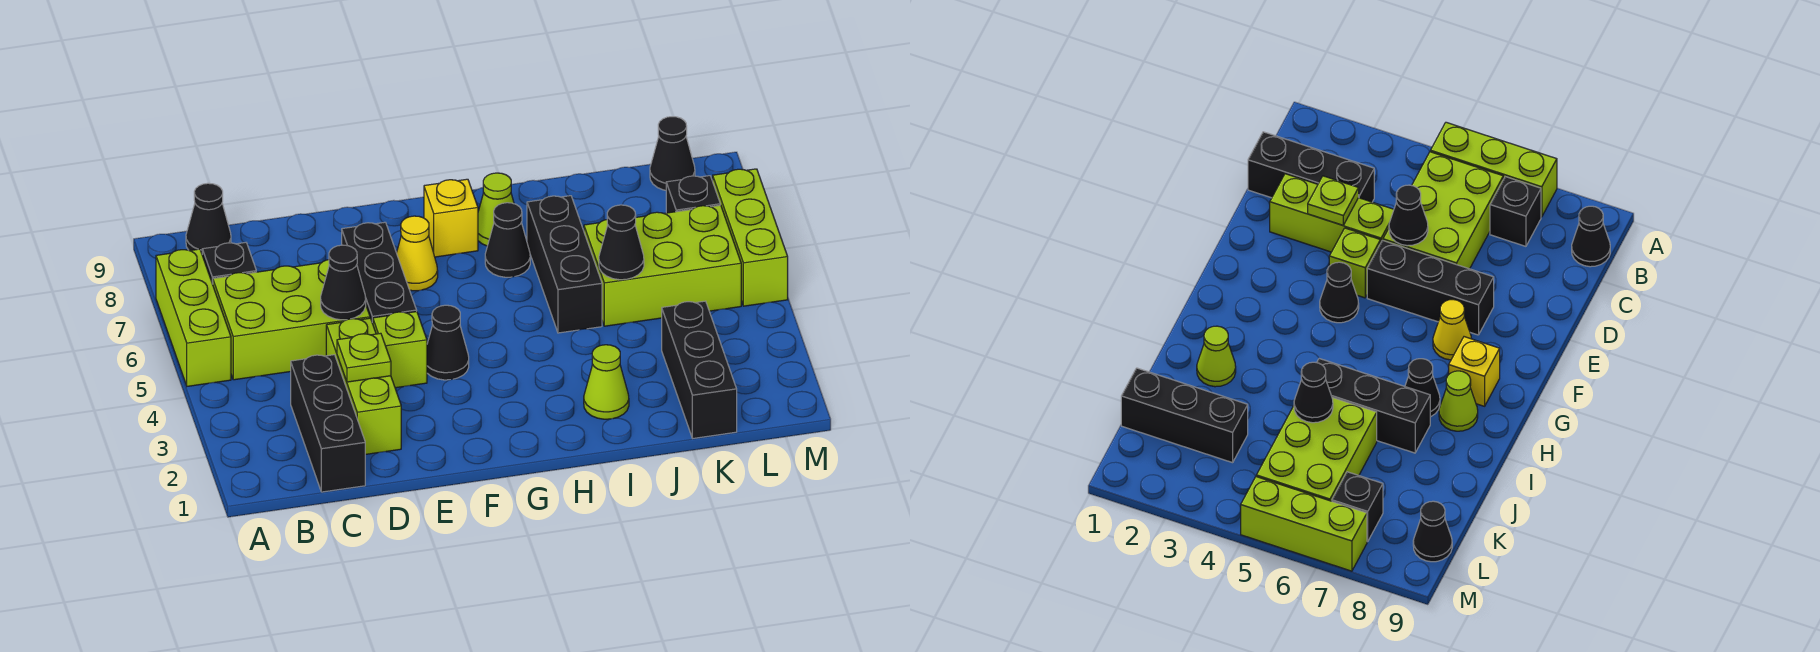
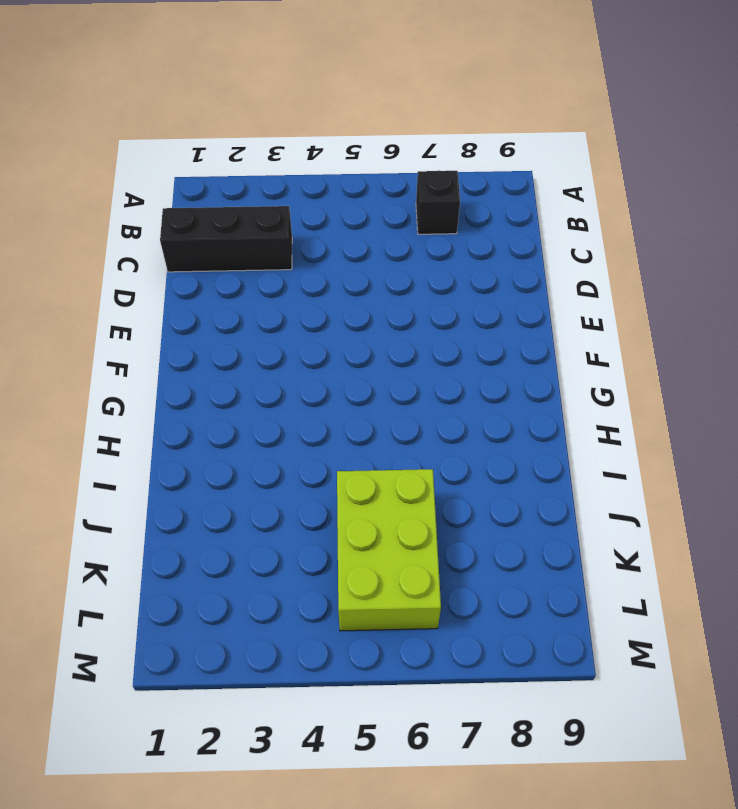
none -> lime 1x3 brick [156,249,231,386]
none -> lime 2x3 brick [213,260,370,380]
none -> black 1x1 cone [186,183,231,253]

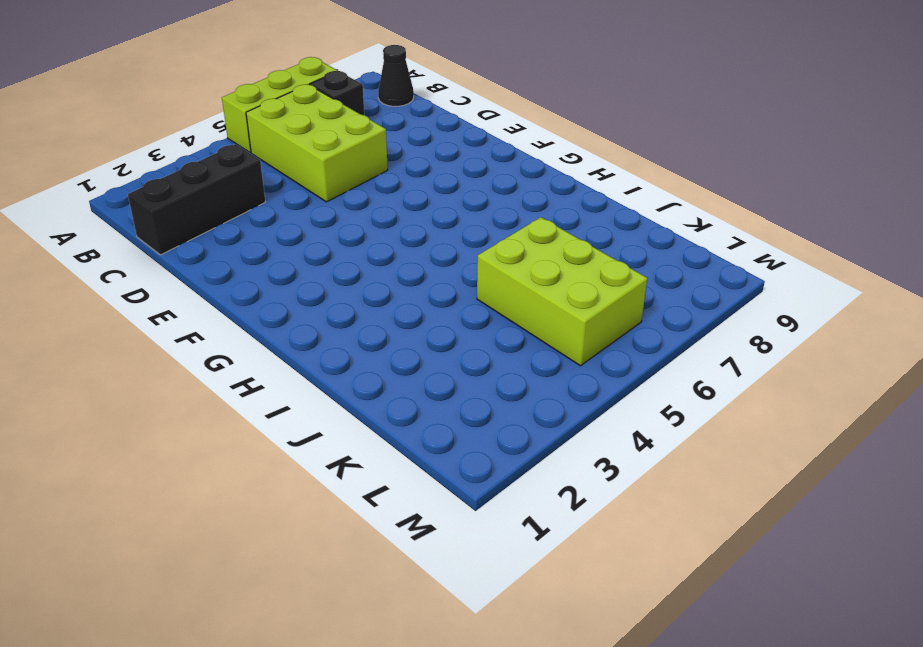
none -> lime 1x3 brick [326,318,401,455]
none -> lime 1x1 brick [373,312,427,388]
none -> black 1x3 brick [342,222,417,324]

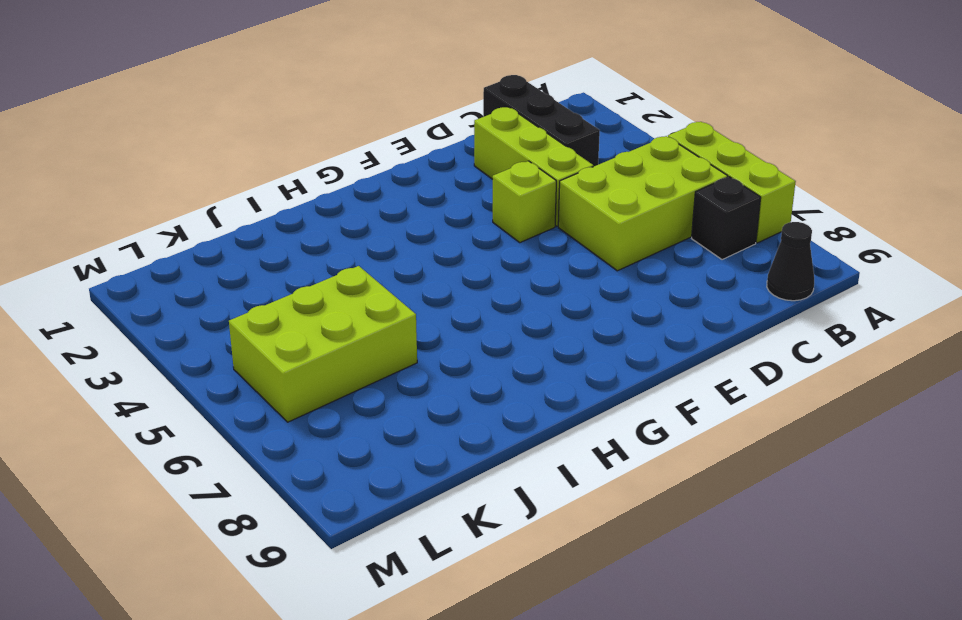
none -> black 1x3 brick [342,222,417,324]
none -> black 1x1 cone [427,305,469,380]
none -> yellow 1x1 cone [397,216,438,291]

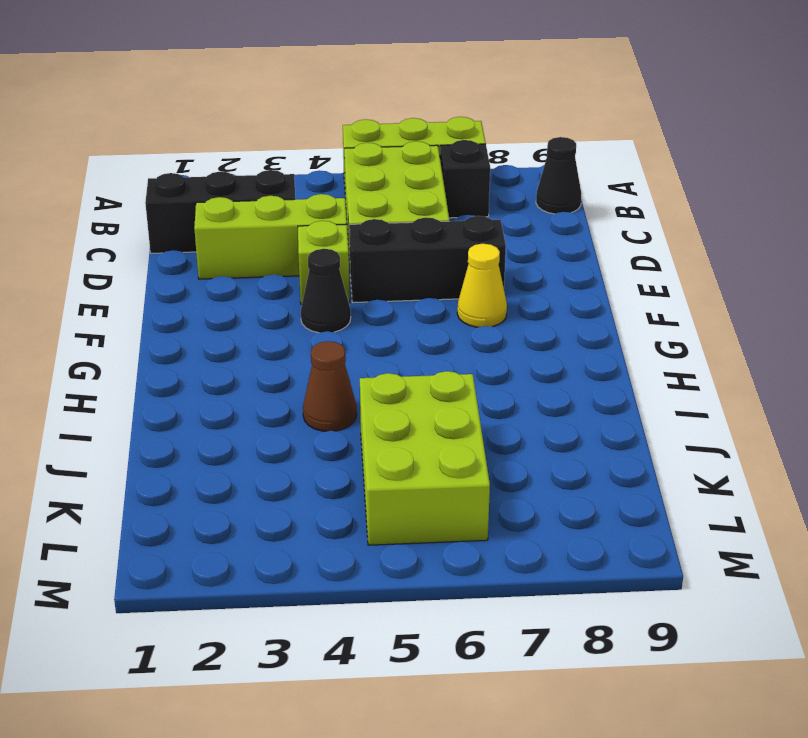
brown 1x1 cone [303,341,357,431] -> none
none -> yellow 1x1 brick [424,179,478,257]
none -> black 1x1 cone [485,203,530,277]
none -> lime 1x1 cone [478,173,514,246]

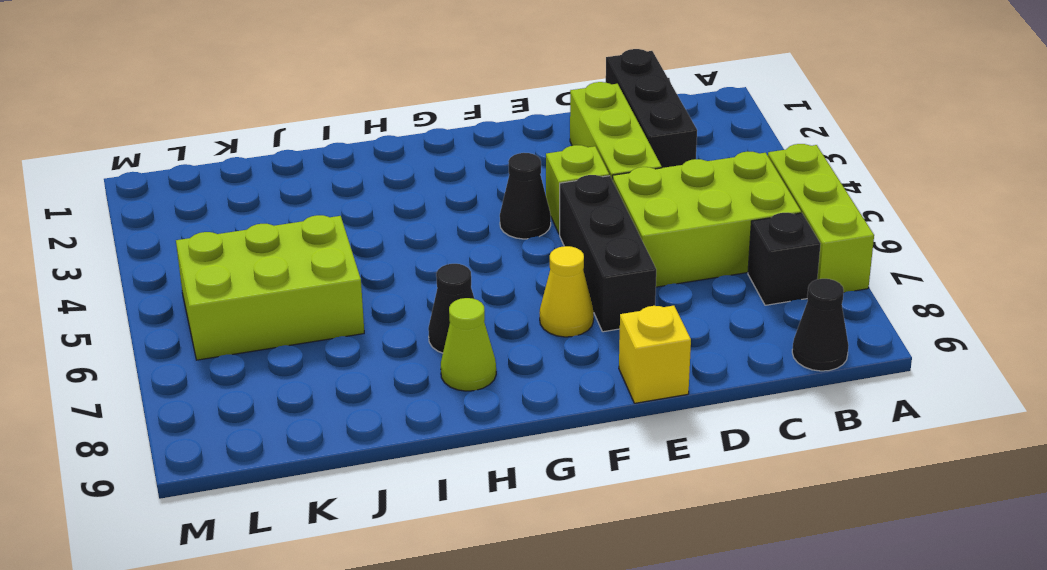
yellow 1x1 brick [619,306,691,403] -> yellow 1x1 brick moved to [424,179,478,257]
none -> lime 1x1 cone [584,345,629,419]
none -> black 1x3 brick [527,196,602,333]
none -> black 1x3 brick [662,301,737,438]

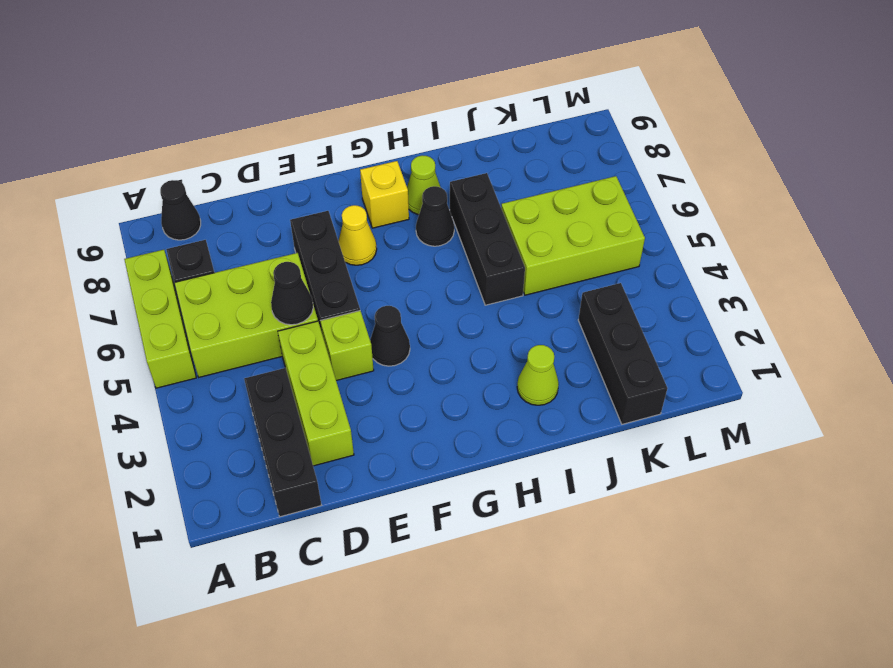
none -> black 1x1 brick [666,176,720,213]
none -> black 1x1 cone [650,117,695,190]
none -> lime 1x3 brick [713,169,788,306]

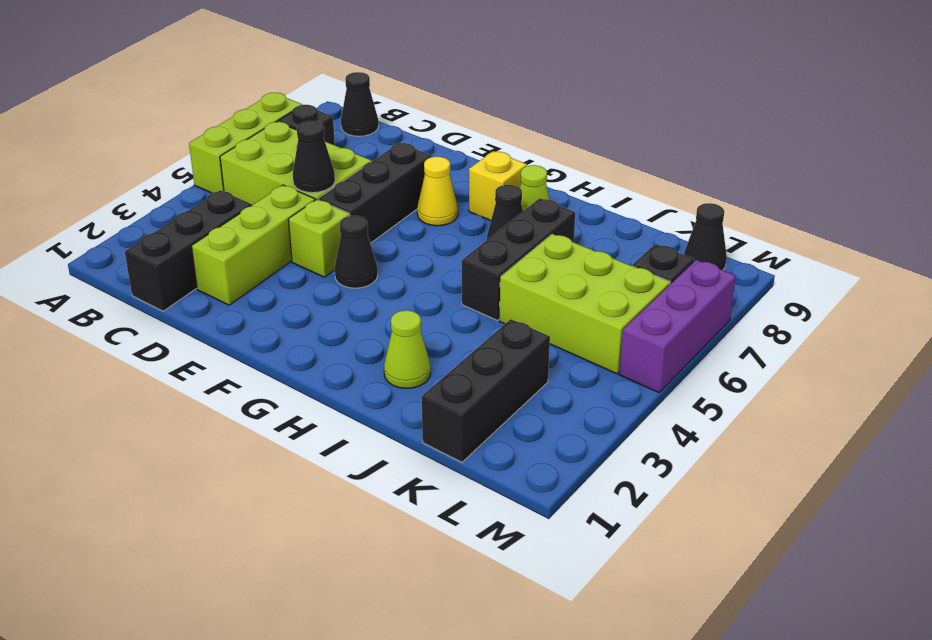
purple 1x3 brick [619,260,736,392] -> lime 1x3 brick [713,169,788,306]
none -> lime 1x1 plate [337,333,391,382]
none -> black 1x1 cone [599,205,644,280]

